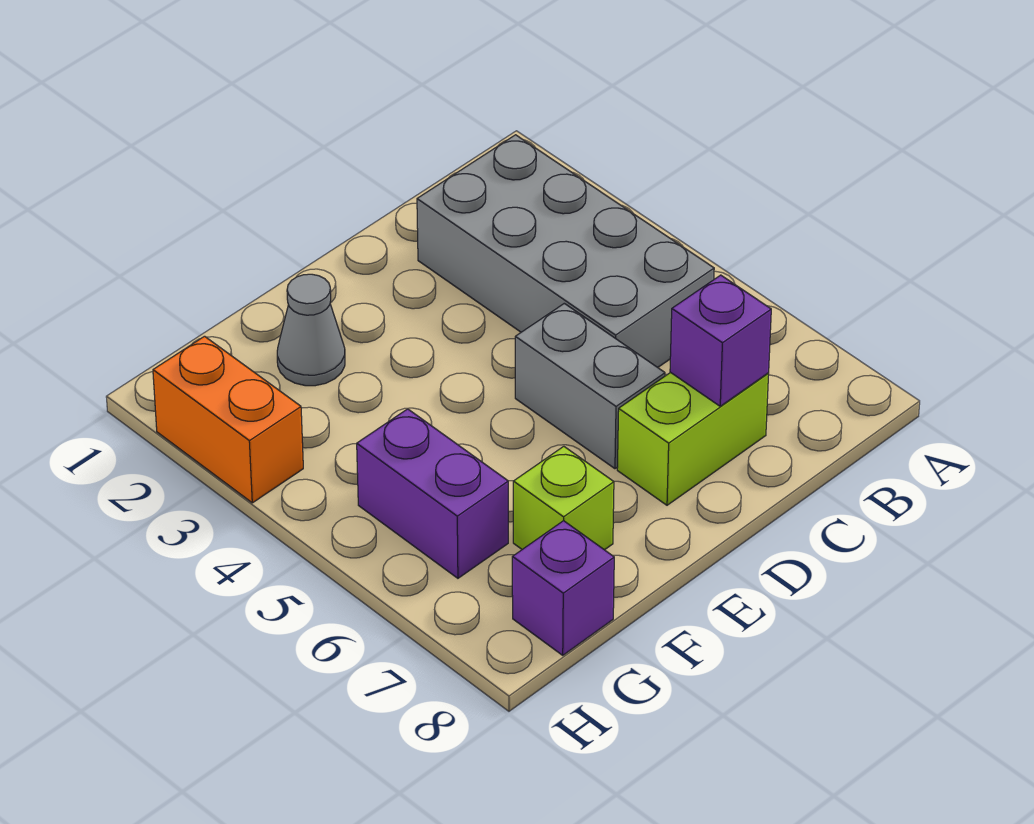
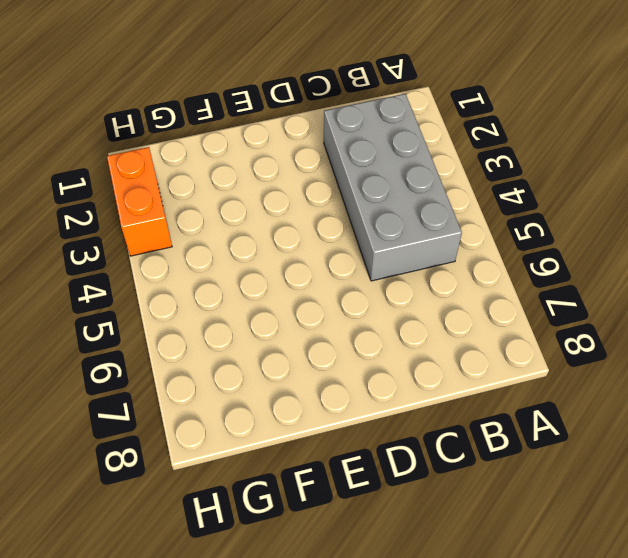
none -> lime 1x2 brick [617,372,769,505]
none -> grey 1x2 brick [515,303,665,469]

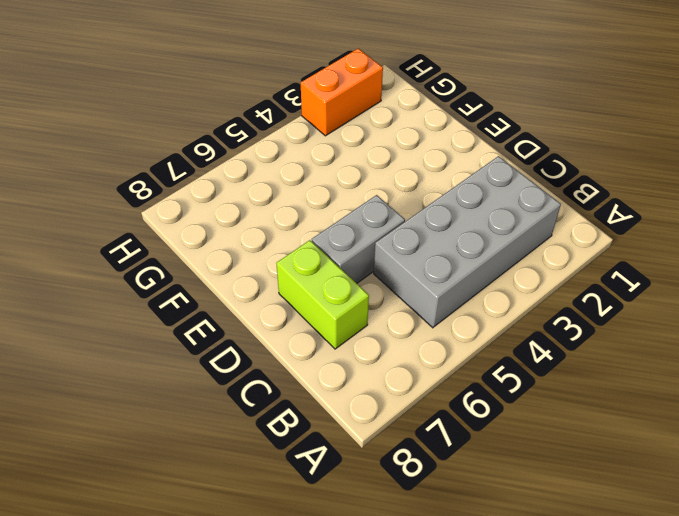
none -> grey 1x1 cone [277,274,345,386]
none -> lime 1x1 brick [513,446,614,550]

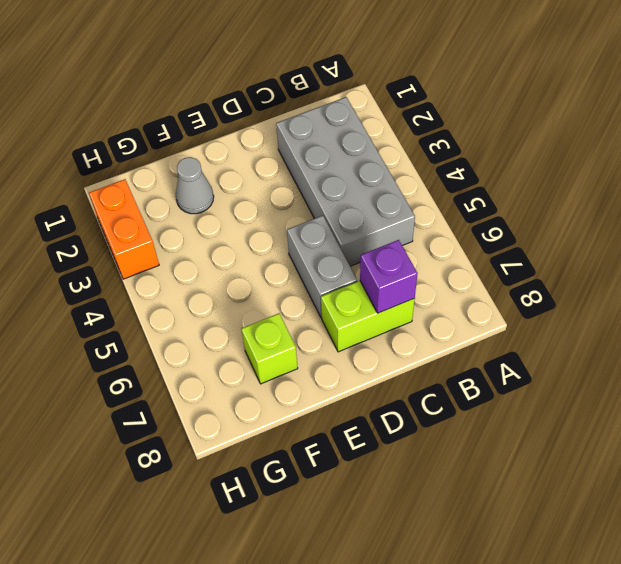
none -> purple 1x2 brick [357,409,508,578]
none -> purple 1x1 brick [512,521,614,655]

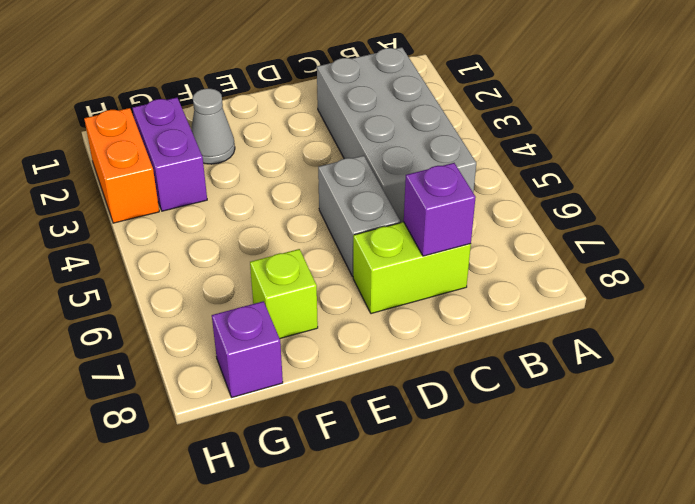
purple 1x2 brick [133,98,207,211] -> purple 1x2 brick moved to [357,409,508,578]

